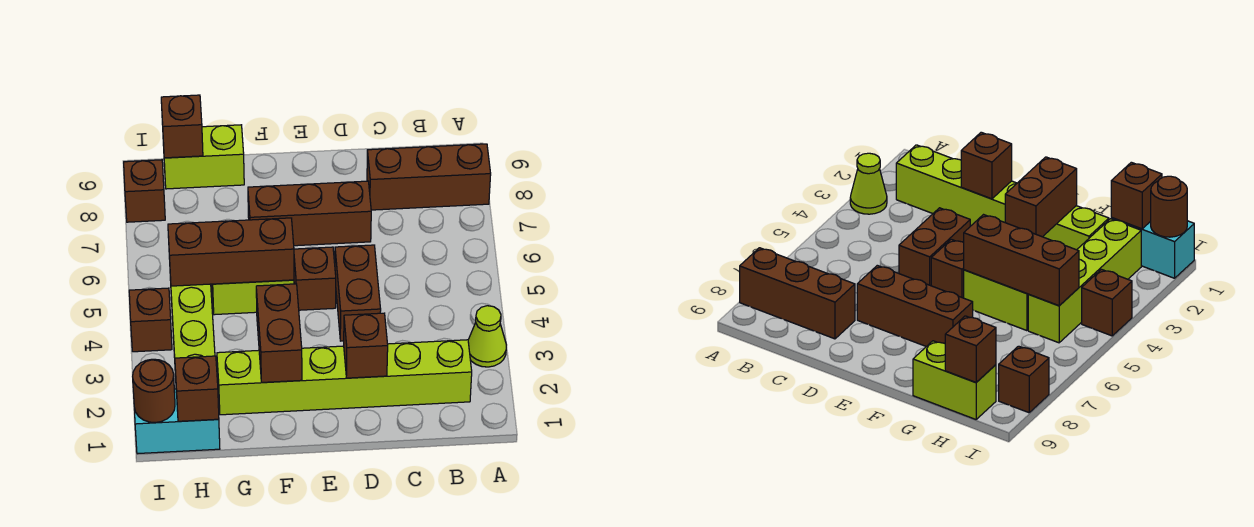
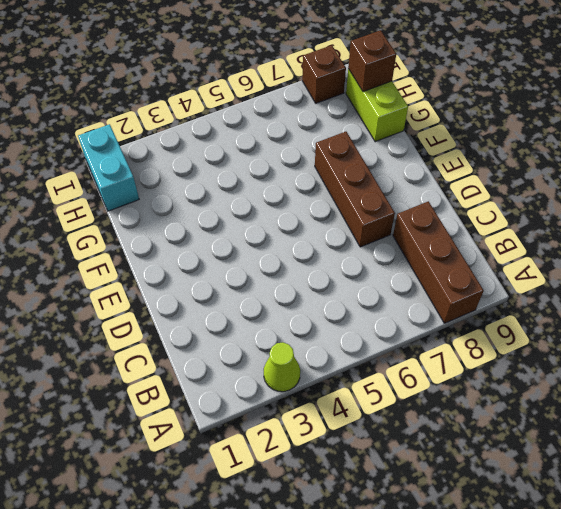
none -> lime 1x6 brick [217,340,472,415]
none -> brown 1x2 brick [335,245,381,341]
none -> brown 1x1 brick [294,247,336,310]

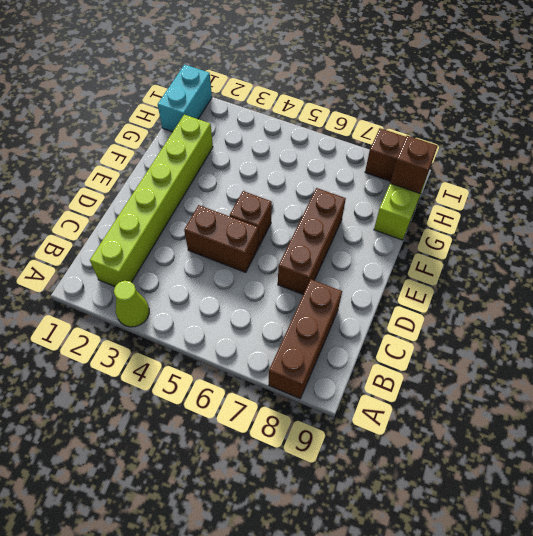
none -> lime 1x2 brick [212,280,294,315]
none -> lime 1x4 brick [170,278,215,376]
none -> brown 1x1 brick [129,288,172,352]

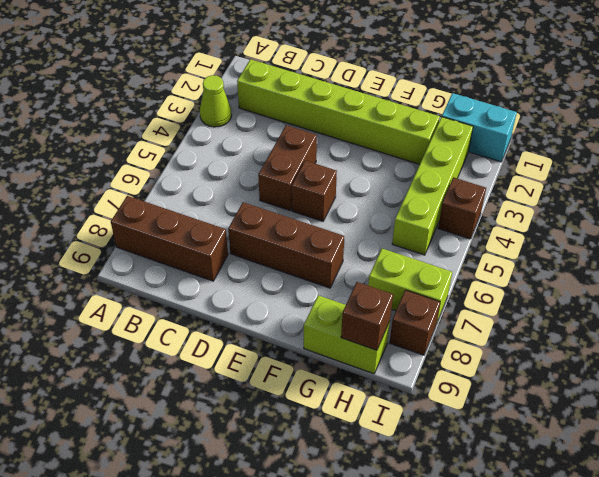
lime 1x2 brick [368,249,452,324] -> lime 1x2 brick moved to [212,280,294,315]
none -> brown 1x1 brick [344,313,388,378]
none -> brown 1x2 brick [256,284,302,383]
none -> brown 1x3 brick [168,218,294,286]

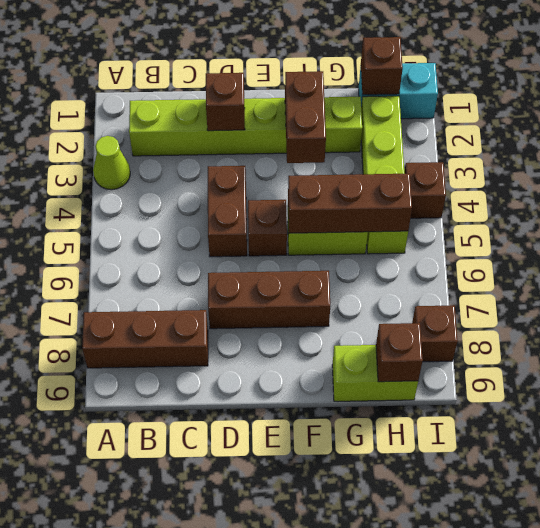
none -> brown 1x1 round brick [133,359,175,423]

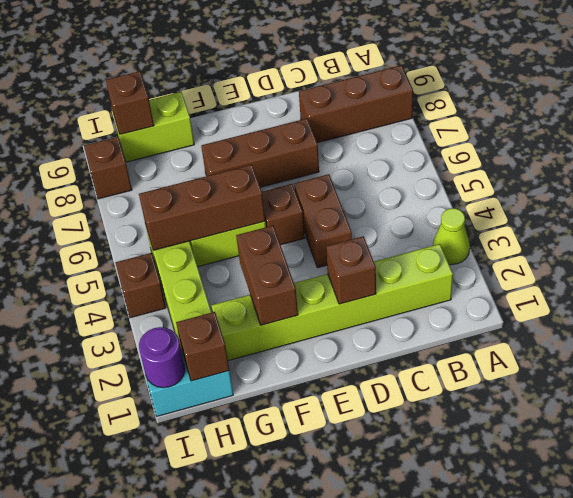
purple 1x1 round brick [139,327,185,388] -> brown 1x1 round brick [133,359,175,423]

